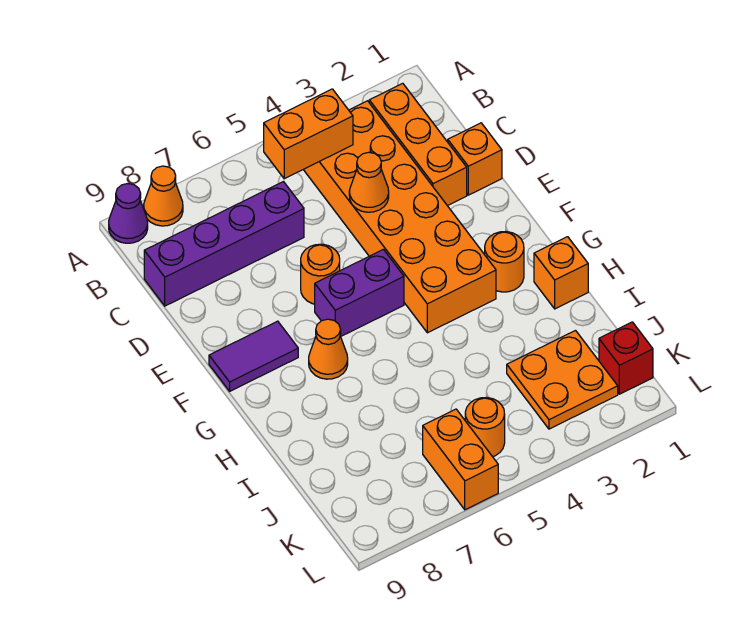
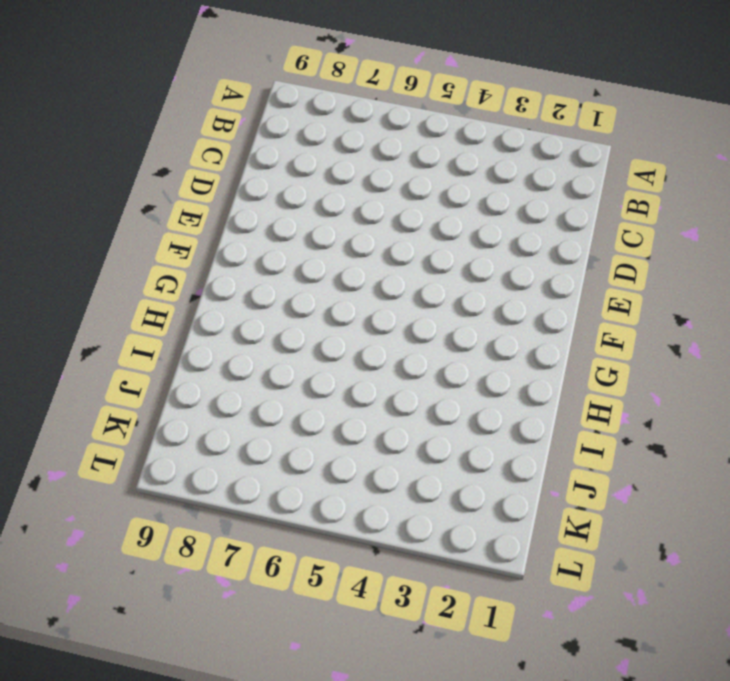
none -> orange 1x1 cone [144,166,183,226]
none -> purple 1x1 cone [109,184,148,243]
none -> orange 1x3 brick [369,83,467,206]

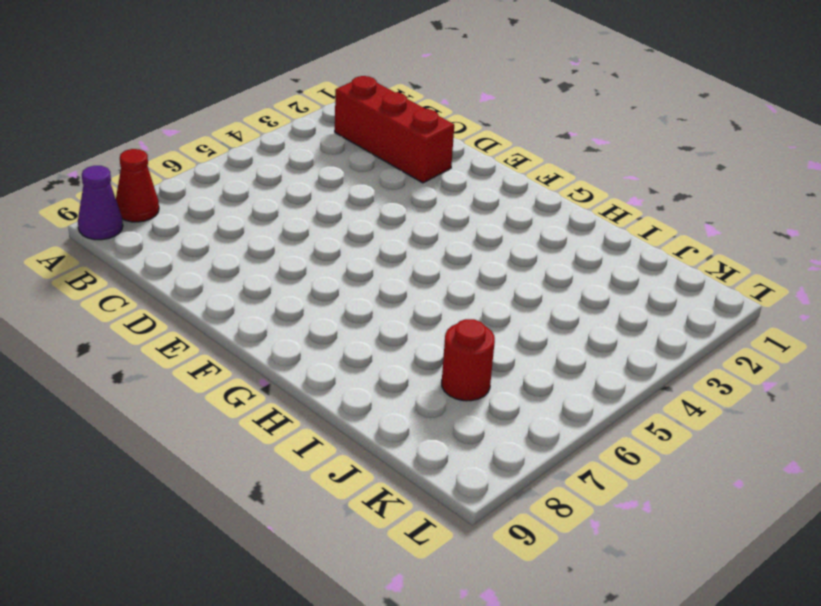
red 1x1 cone [116,149,159,222] -> orange 1x1 cone [144,166,183,226]
red 1x3 brick [335,76,454,183] -> orange 1x3 brick [369,83,467,206]
red 1x1 round brick [442,319,495,401] -> none
none -> orange 2x6 brick [304,101,496,333]
none -> purple 1x4 brick [144,182,304,306]
none -> orange 1x1 brick [448,123,502,195]

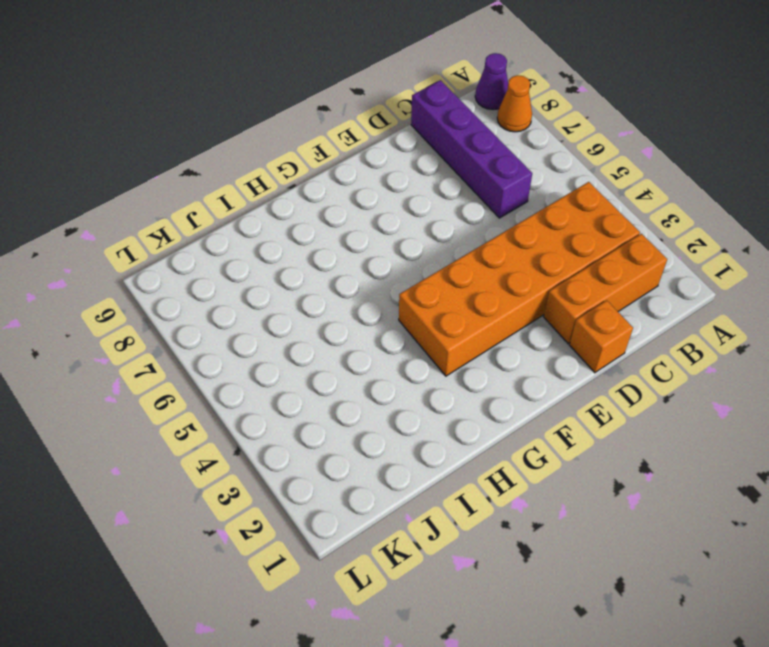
none -> orange 1x1 round brick [301,244,340,304]
none -> purple 1x2 brick [315,249,404,336]
none -> purple 1x2 tile [209,321,298,391]

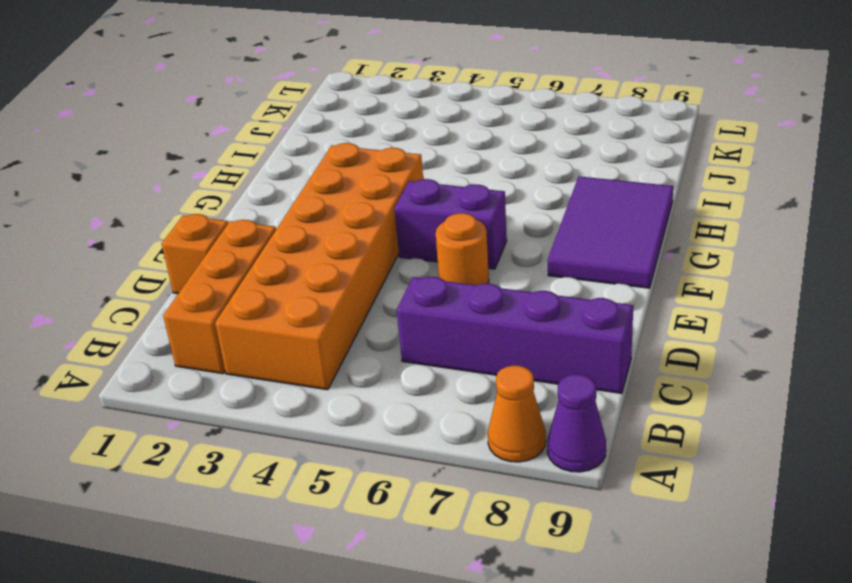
purple 2x3 tile [548,176,673,288] -> purple 1x2 tile [209,321,298,391]
none -> orange 1x1 round brick [485,232,524,292]
none -> orange 1x1 cone [309,319,348,379]
none -> orange 1x1 brick [534,237,588,309]

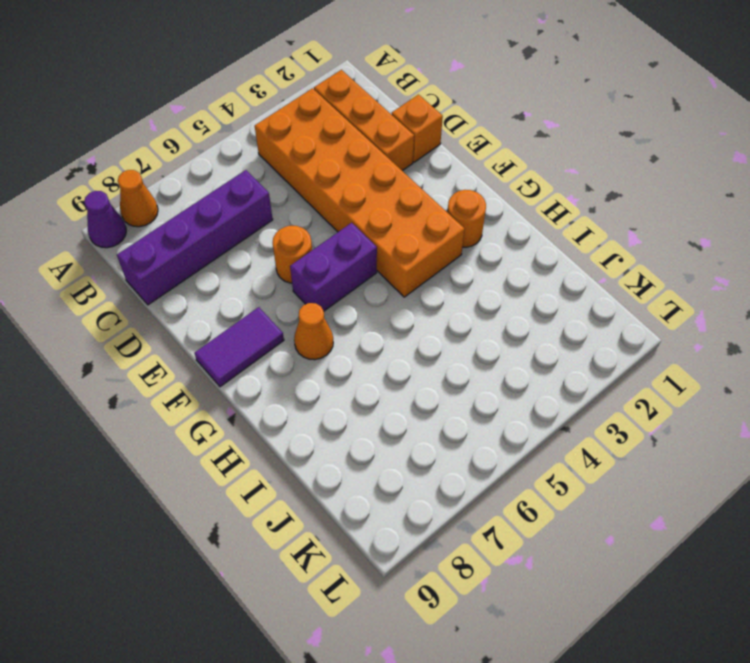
none -> orange 1x1 brick [534,237,588,309]
none -> orange 2x2 plate [507,331,618,429]
none -> red 1x1 brick [599,322,653,394]

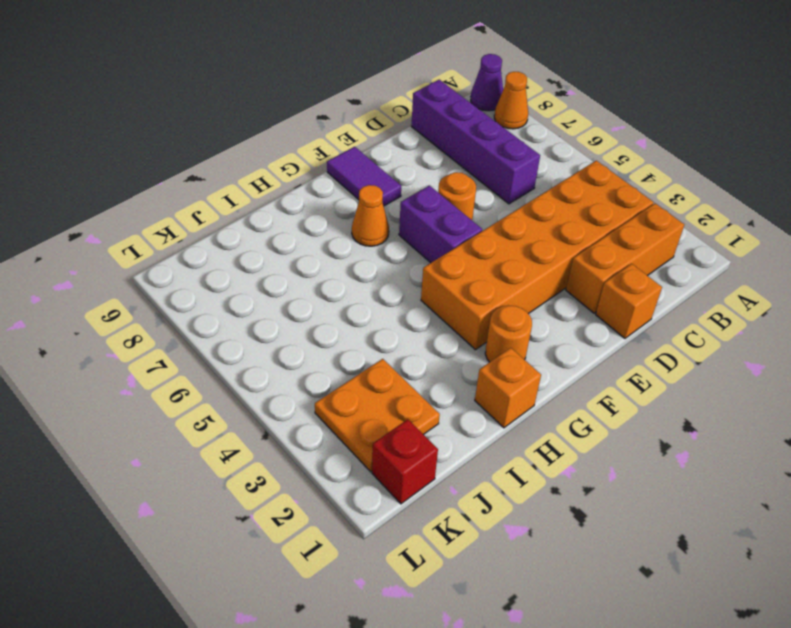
none -> orange 1x1 round brick [465,397,505,457]
none -> orange 1x2 brick [423,409,498,510]
none -> orange 1x2 brick [264,89,353,179]

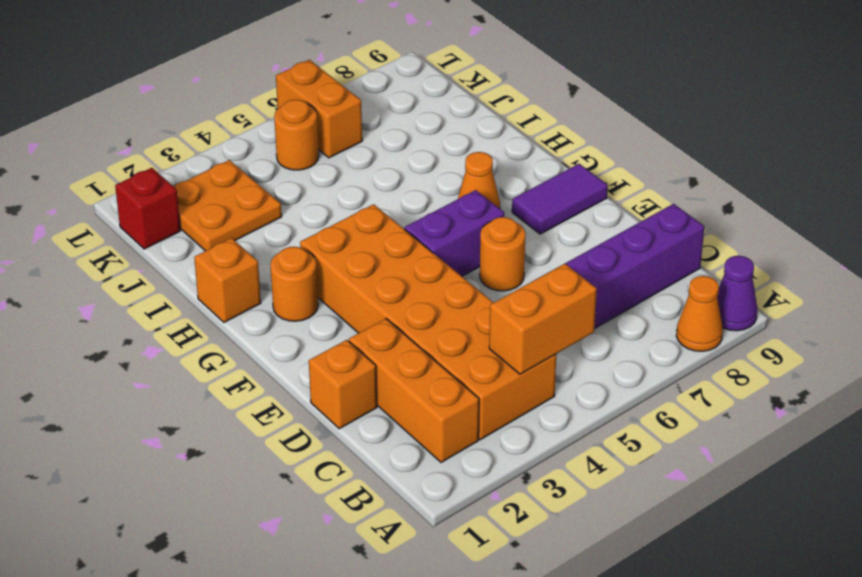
none -> orange 1x1 cone [349,152,389,212]

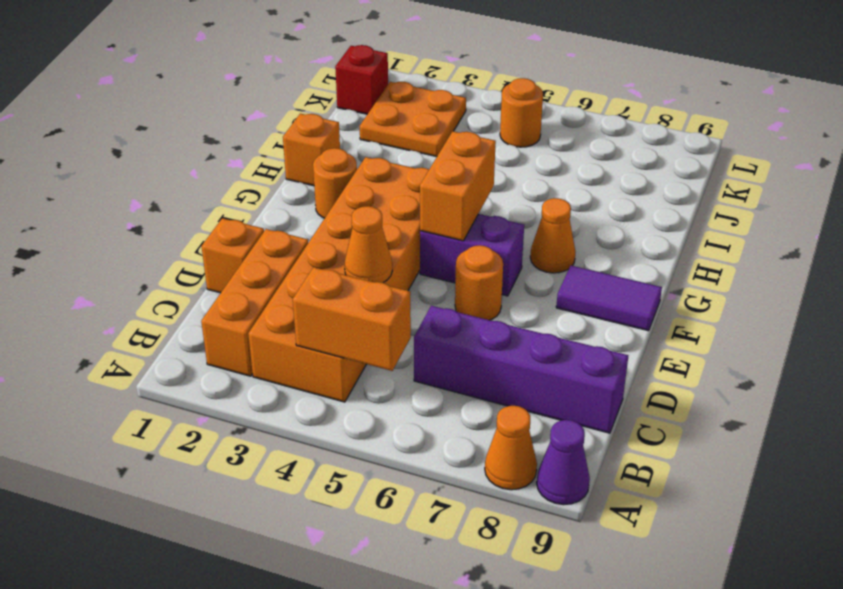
orange 1x2 brick [420,131,496,241] -> orange 1x2 brick moved to [423,409,498,510]

